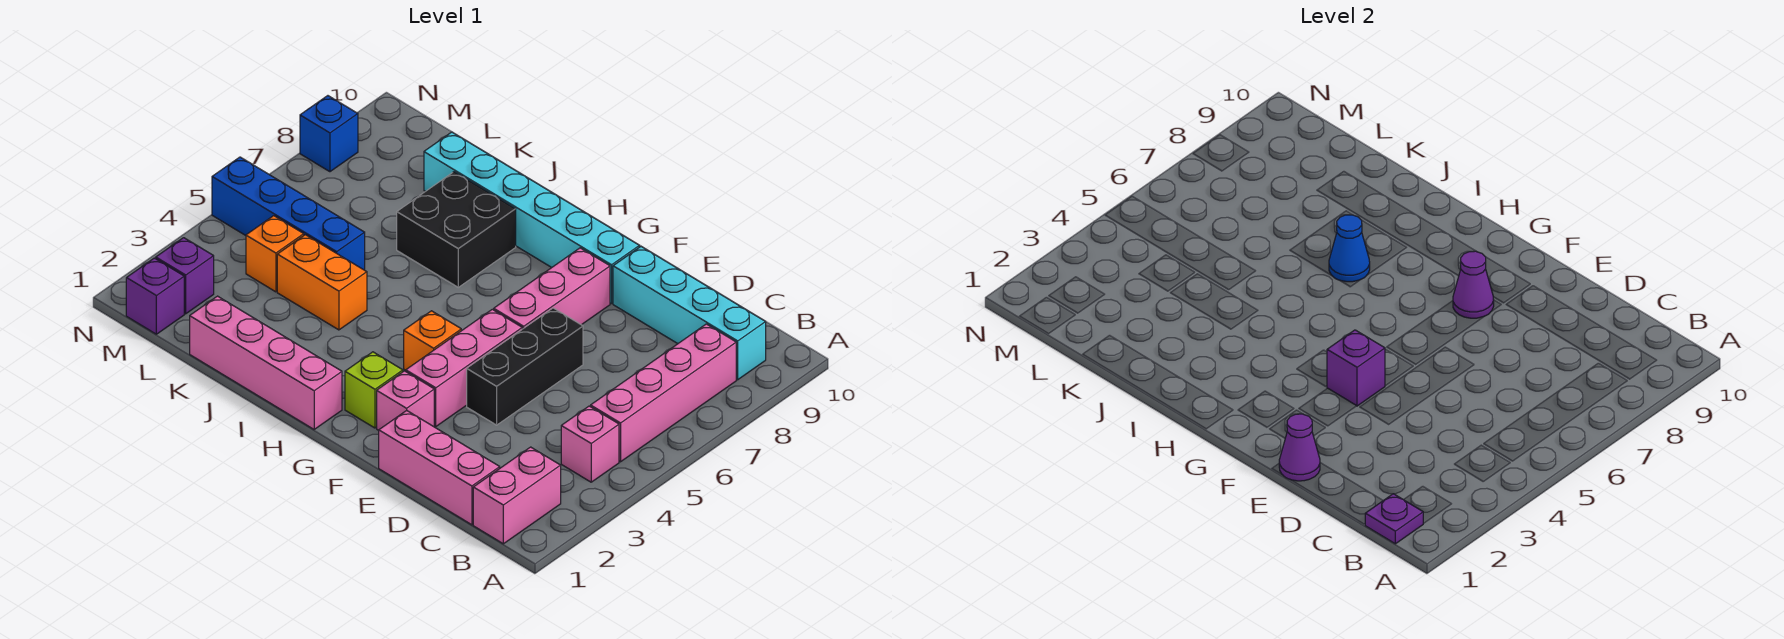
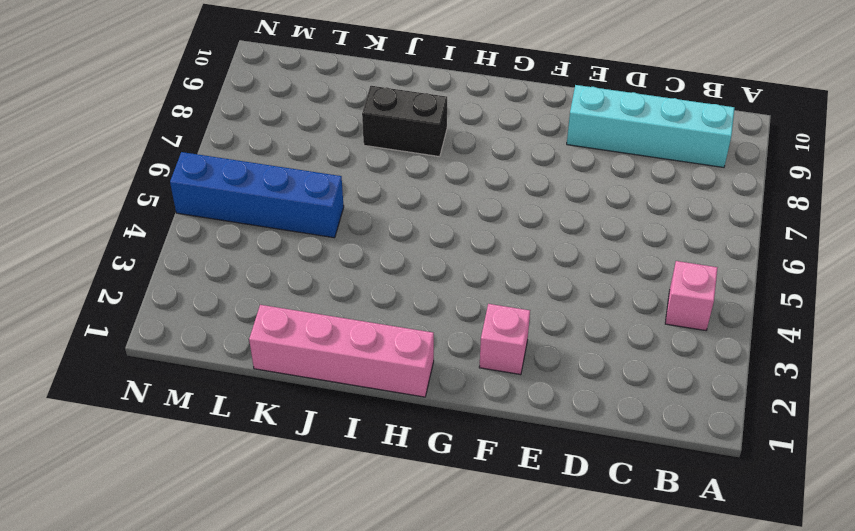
black 1x2 brick [362,86,447,157] -> black 2x2 brick [397,172,516,287]
none -> pink 1x2 brick [473,447,561,544]
none -> pink 1x4 brick [591,324,736,462]
none -> pink 1x3 brick [379,410,500,525]

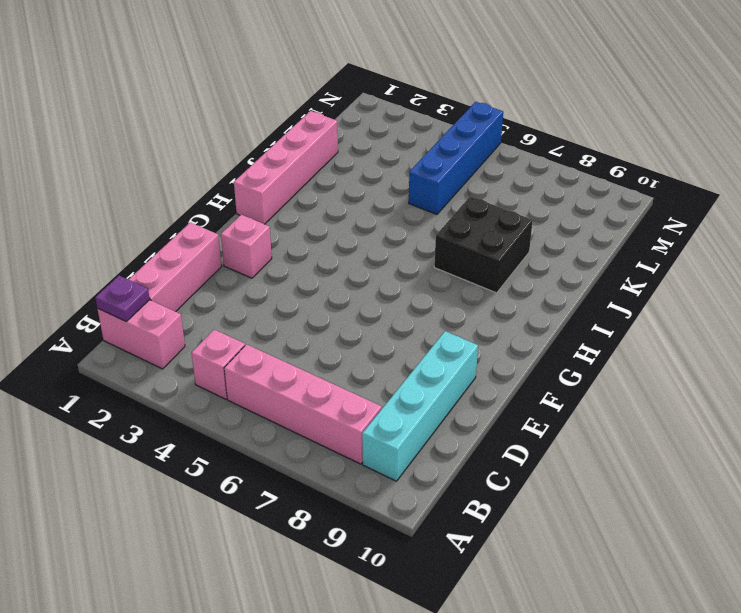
none -> black 1x3 brick [467,308,583,425]
none -> pink 1x3 brick [406,309,522,426]
none -> pink 1x3 brick [494,248,610,329]

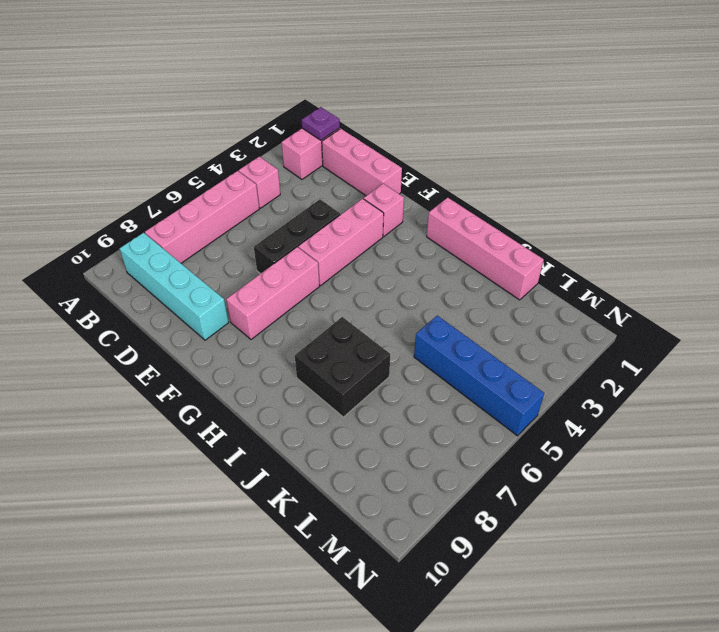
none -> cyan 1x6 brick [424,132,639,304]
none -> lime 1x1 brick [345,352,403,428]
none -> orange 1x1 brick [404,311,461,370]

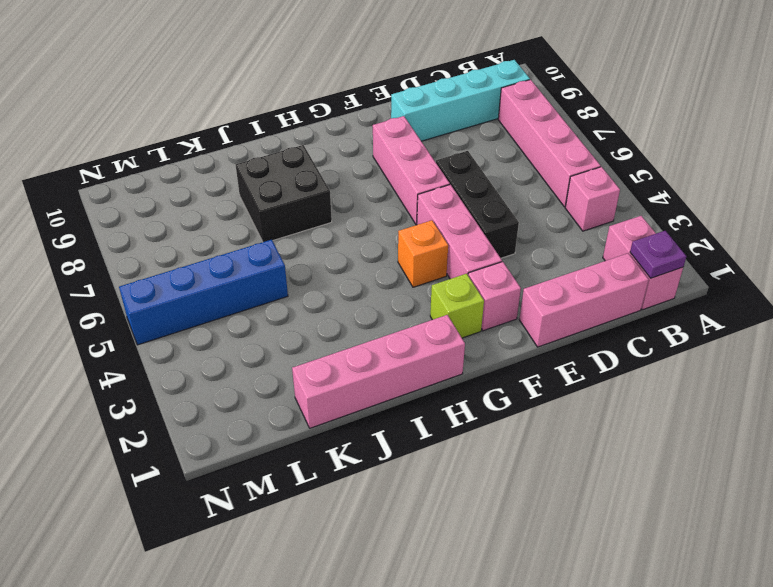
none -> cyan 1x6 brick [424,132,639,304]
none -> orange 1x2 brick [277,235,367,330]
none -> orange 1x1 brick [246,216,304,292]

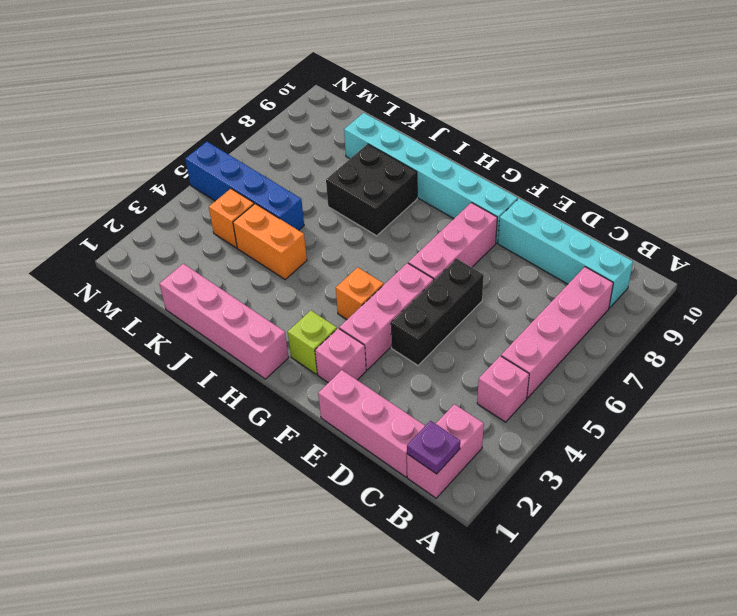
none -> purple 1x1 brick [126,258,184,334]
none -> purple 1x1 brick [156,238,214,314]
none -> blue 1x1 brick [300,96,358,172]

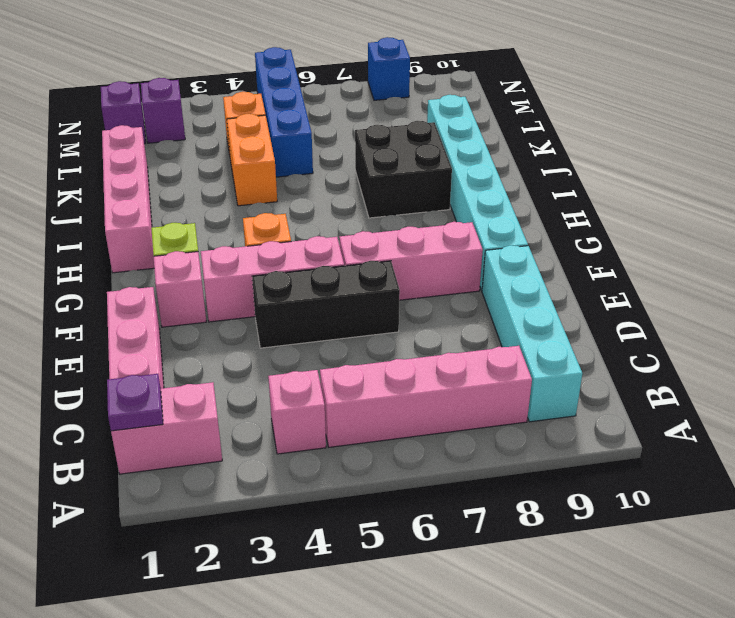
none -> purple 1x1 cone [1279,414,1320,481]
none -> purple 1x1 brick [1327,330,1385,406]
none -> purple 1x1 cone [1453,251,1494,318]

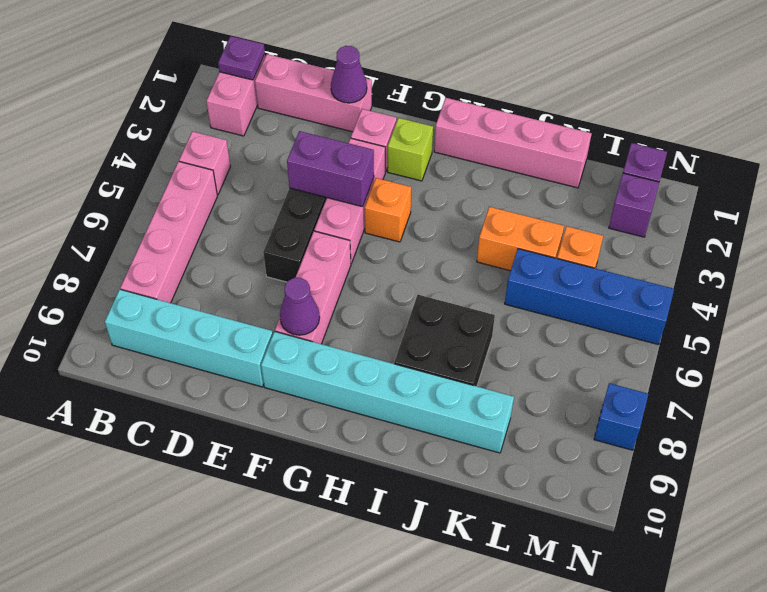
purple 1x2 brick [287,131,374,207] -> purple 1x1 brick [1327,330,1385,406]
none -> blue 1x1 cone [1329,215,1370,282]

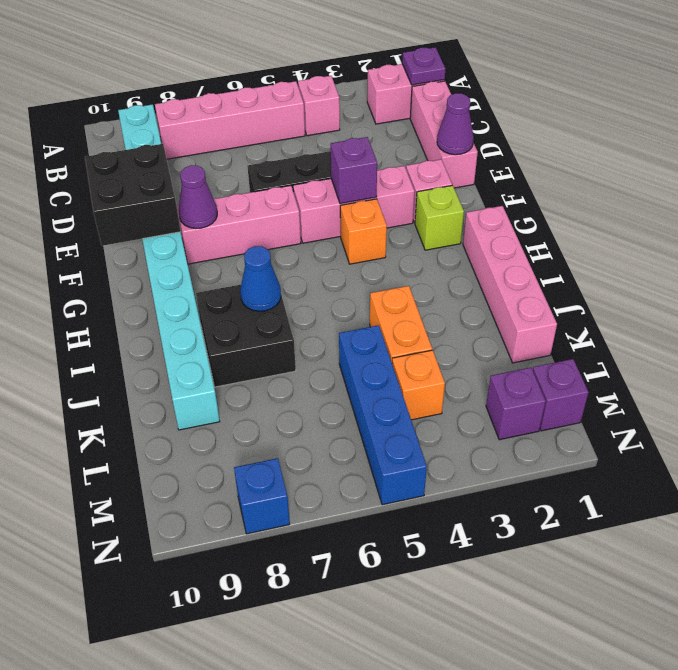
black 2x2 brick [85,144,181,246] -> none

